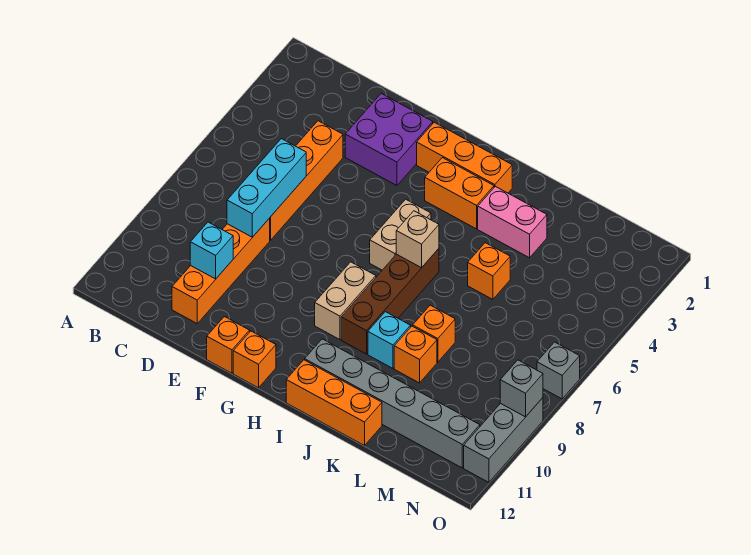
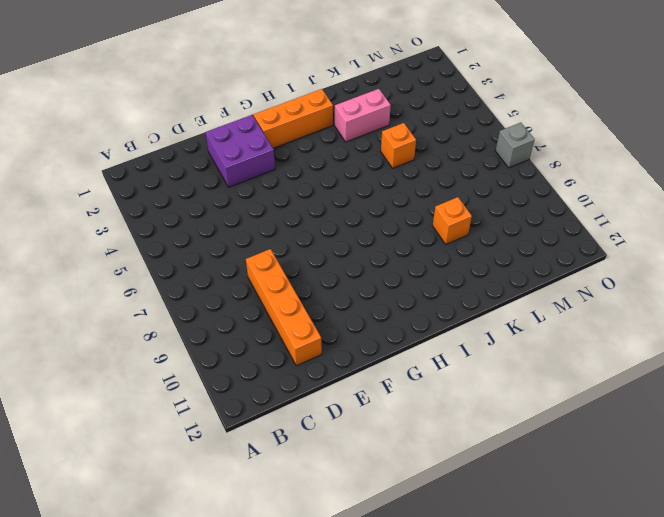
none -> orange 1x4 brick [270,121,343,240]
none -> orange 1x1 brick [207,317,250,373]
none -> orange 1x1 brick [233,331,276,388]

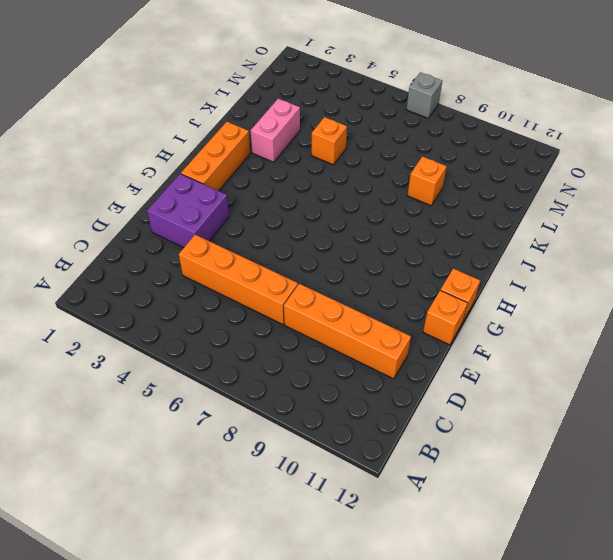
none -> orange 1x2 brick [425,158,494,229]
none -> tan 1x2 brick [370,199,431,270]
none -> tan 1x2 brick [315,262,376,340]

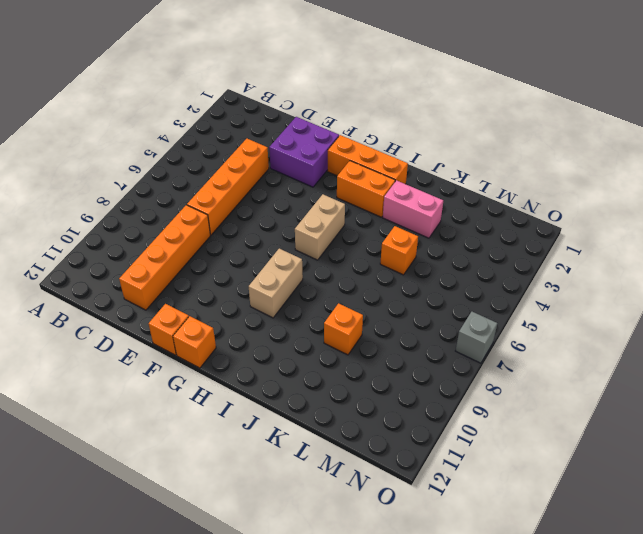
none -> brown 1x4 brick [341,249,439,354]
none -> grey 1x6 brick [305,339,480,468]
none -> orange 1x3 brick [286,360,382,446]

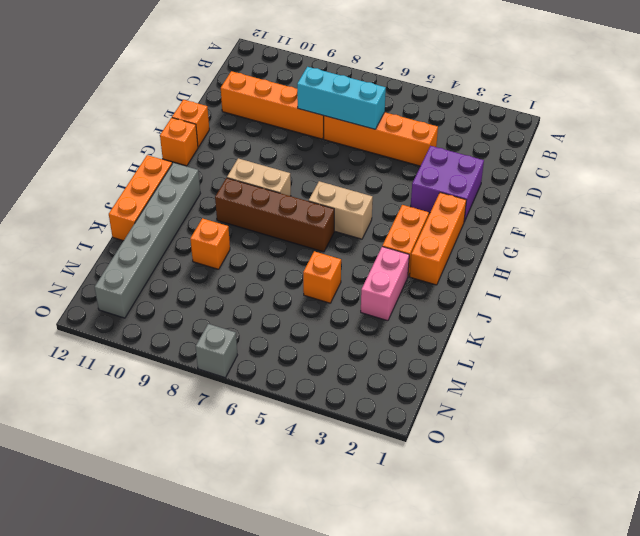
none -> cyan 1x1 brick [368,312,411,368]
none -> orange 1x1 brick [413,305,455,362]
none -> grey 1x3 brick [464,398,543,482]

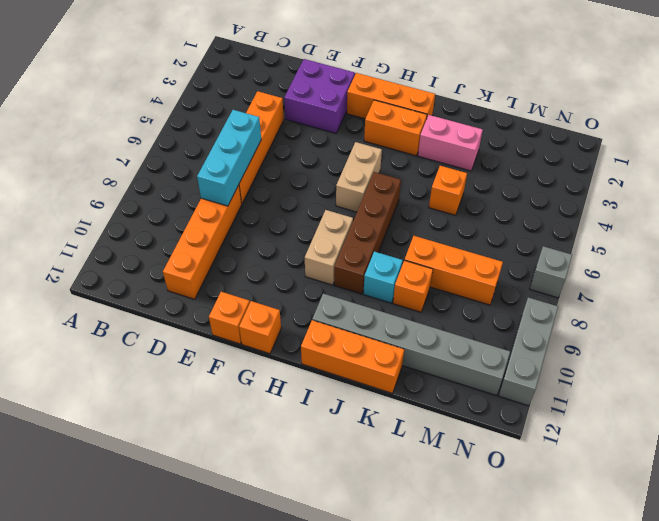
orange 1x3 brick [405,236,503,305] -> orange 1x1 brick [413,305,455,362]
none -> cyan 1x1 brick [190,222,233,279]
none -> tan 1x1 brick [396,211,439,268]
none -> grey 1x1 brick [500,360,543,417]

